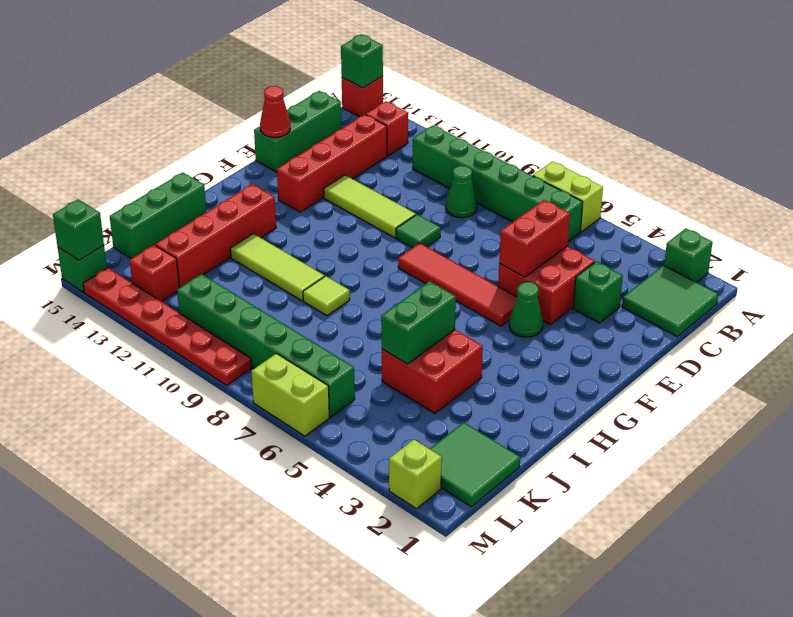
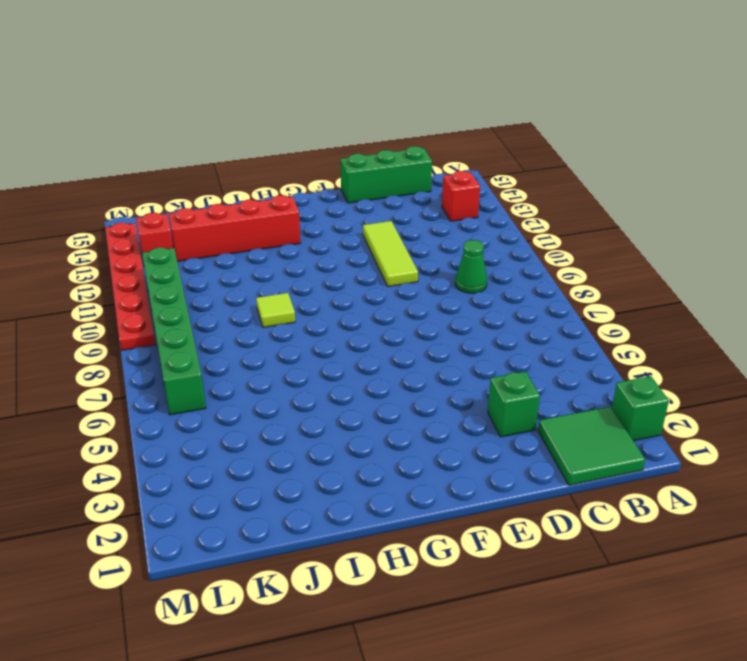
none -> lime 1x2 brick [533,161,603,232]
none -> red 1x1 brick [342,76,383,117]
none -> green 1x6 brick [413,125,583,242]
none -> red 1x4 brick [277,114,387,212]

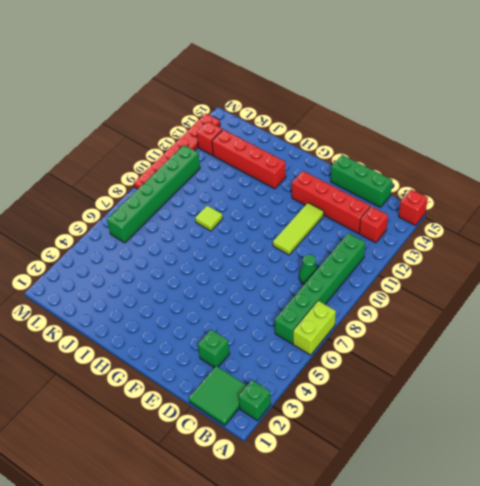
none -> red 2x2 brick [498,246,595,324]
none -> green 1x1 tile [396,214,441,248]
none -> green 1x1 cone [509,282,543,337]
none -> red 1x4 tile [398,243,517,326]

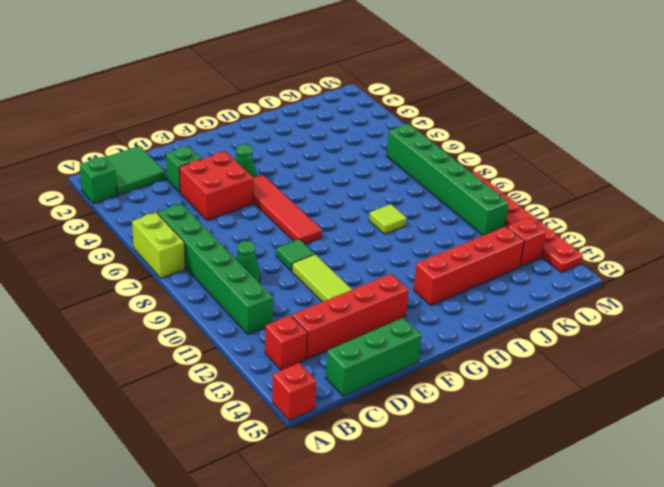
none -> red 2x2 brick [382,330,483,413]
none -> lime 1x3 tile [230,234,325,301]
none -> green 1x3 brick [110,172,206,259]
none -> green 2x2 tile [430,422,520,507]

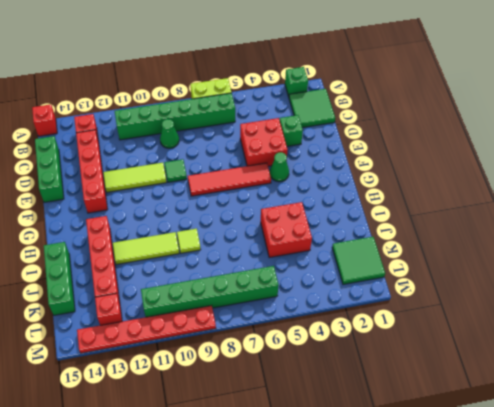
none -> lime 1x1 brick [389,440,442,509]
none -> lime 1x2 brick [251,354,329,436]
none -> green 1x1 brick [58,246,107,292]
none -> green 1x1 brick [341,34,383,88]

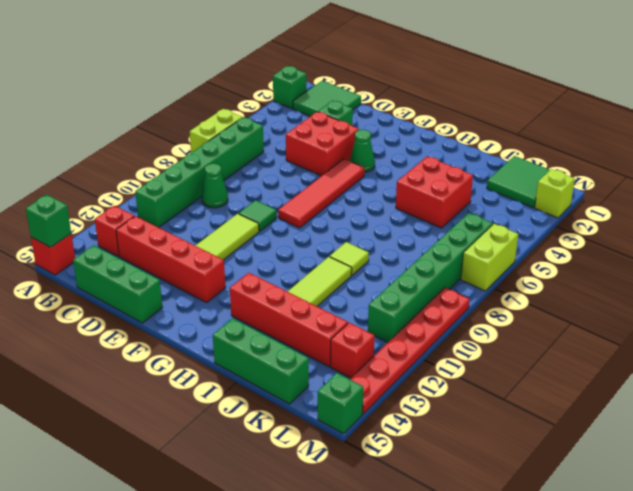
none -> red 1x2 brick [499,200,570,277]
none -> red 1x1 cone [260,86,290,137]
none -> green 1x2 brick [381,281,456,364]
none -> green 1x1 brick [53,199,104,260]

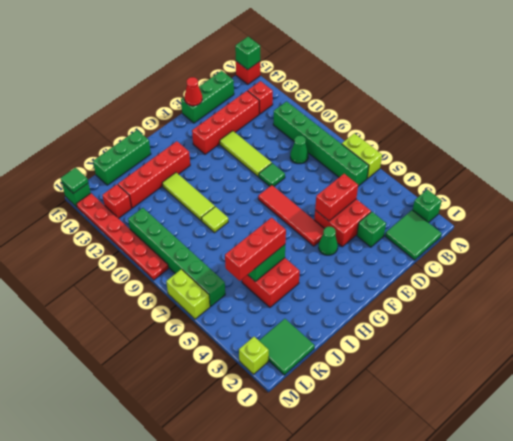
red 1x3 brick [225,218,286,281] -> none
green 1x1 tile [61,168,88,194] -> green 1x1 brick [53,199,104,260]

